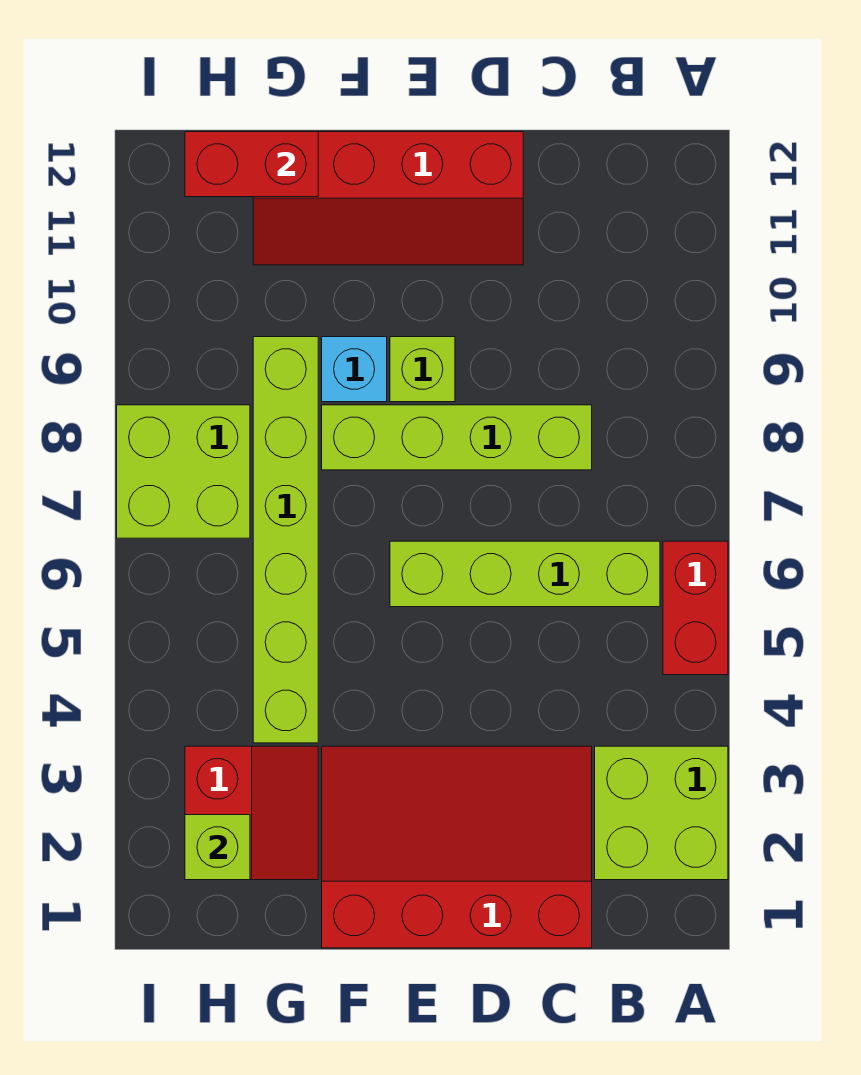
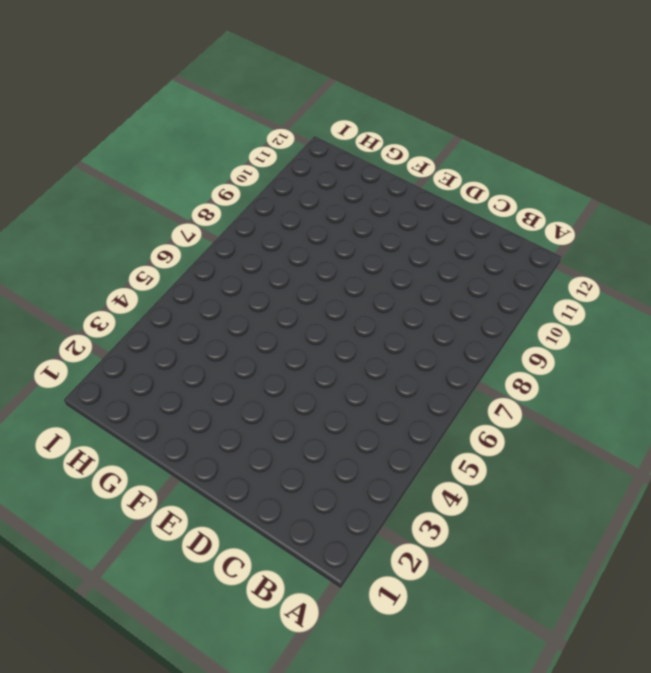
none -> lime 2x2 brick [595,746,728,880]
none -> red 1x2 brick [663,541,728,675]
none -> lime 1x4 brick [390,541,660,607]

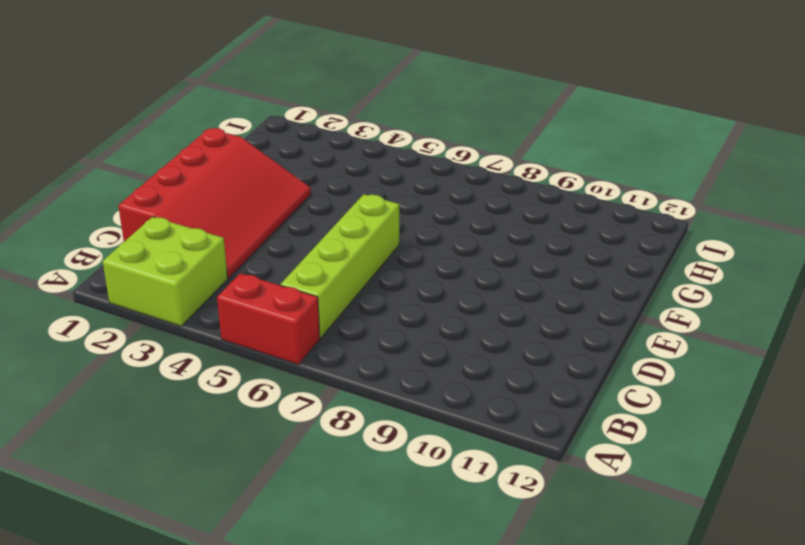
none -> lime 1x4 brick [322,405,592,470]
none -> red 2x4 slope [253,132,523,265]
none -> lime 1x1 brick [390,337,455,402]

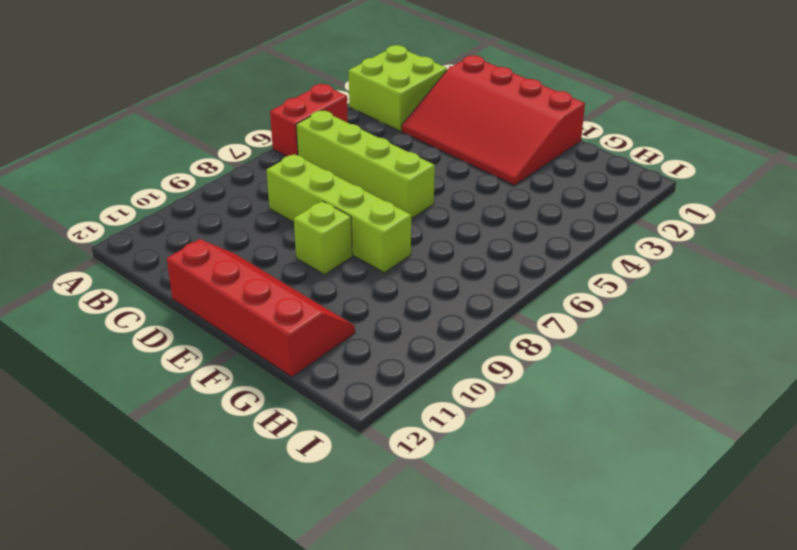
none -> cyan 1x1 brick [322,337,387,402]
none -> red 2x2 slope [185,746,318,880]
none -> lime 1x6 brick [253,337,318,743]

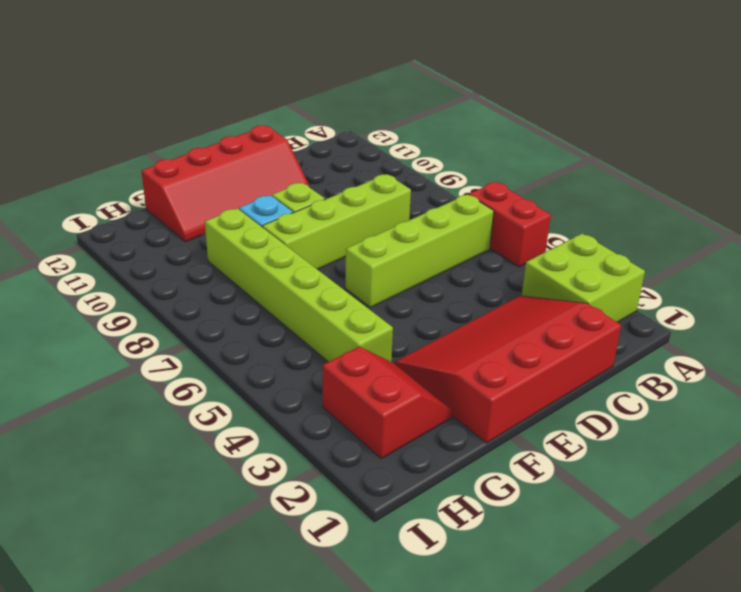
none -> lime 2x2 brick [117,405,250,538]
none -> red 1x2 brick [185,132,318,197]
none -> lime 1x1 brick [185,815,250,880]

